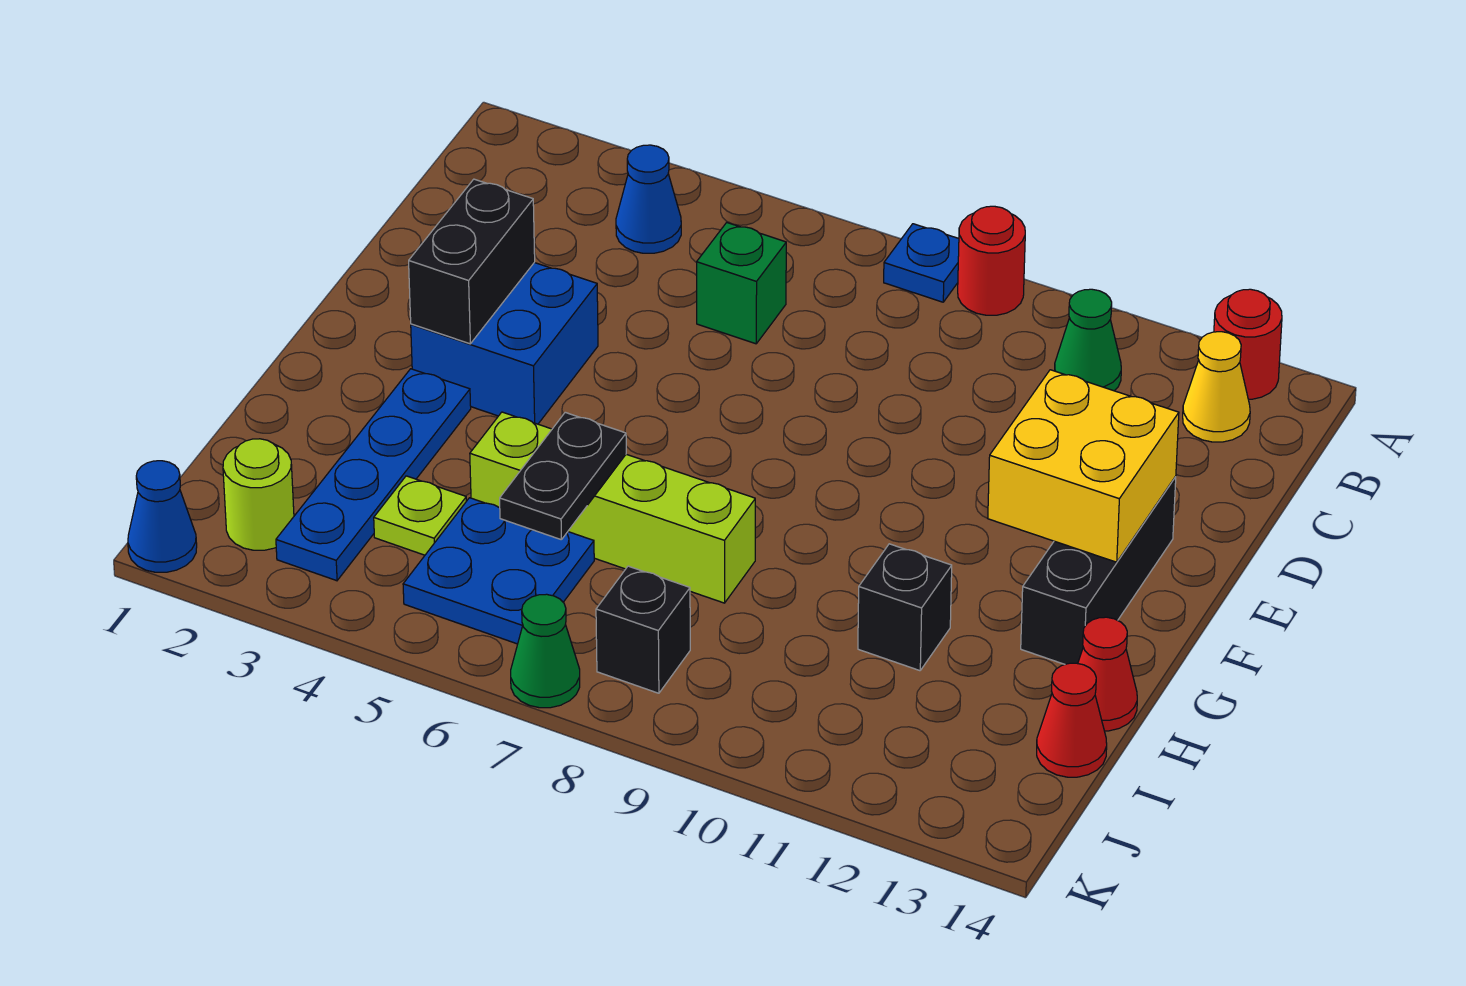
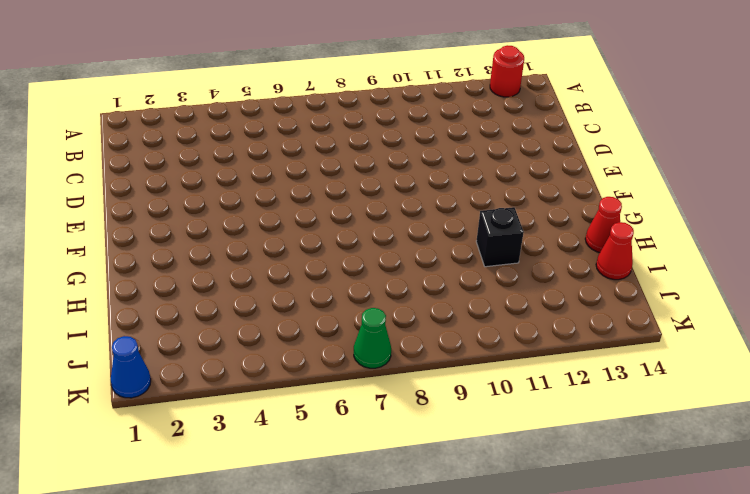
none -> blue 1x1 plate [884,224,959,302]
none -> red 1x1 round brick [958,206,1025,315]
none -> blue 1x1 cone [616,145,681,253]

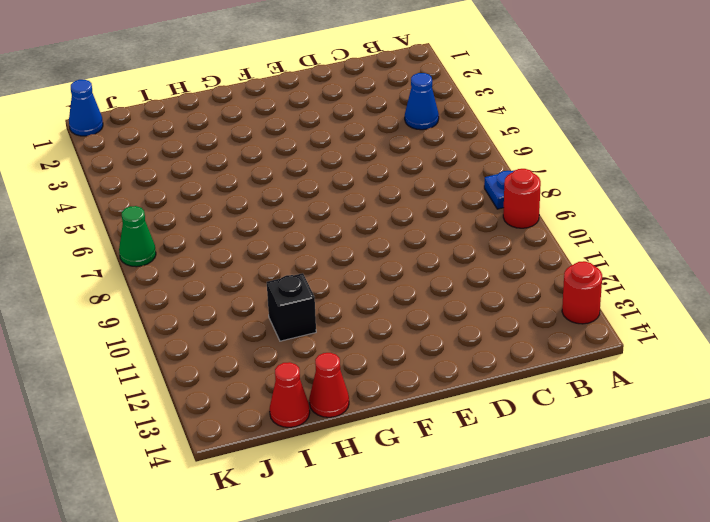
none -> green 1x1 cone [1055,289,1121,391]
none -> yellow 1x1 cone [1183,332,1250,442]
none -> green 1x1 brick [697,223,786,344]

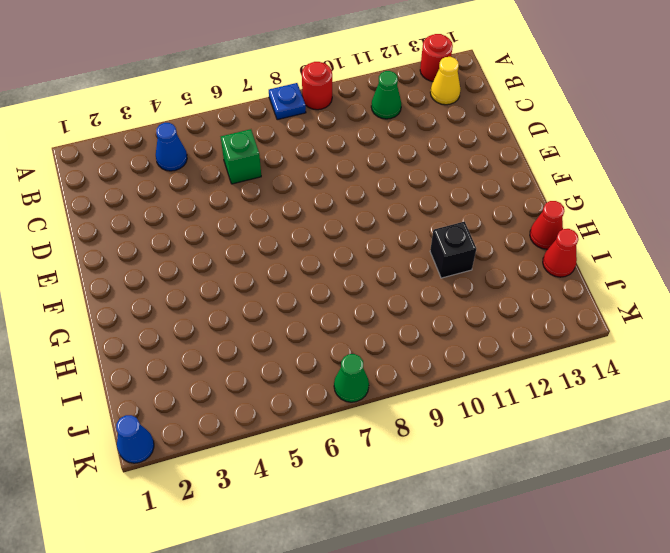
none -> blue 2x2 brick [411,263,598,424]
none -> black 1x3 brick [1021,476,1176,664]
none -> blue 1x4 plate [276,369,471,581]

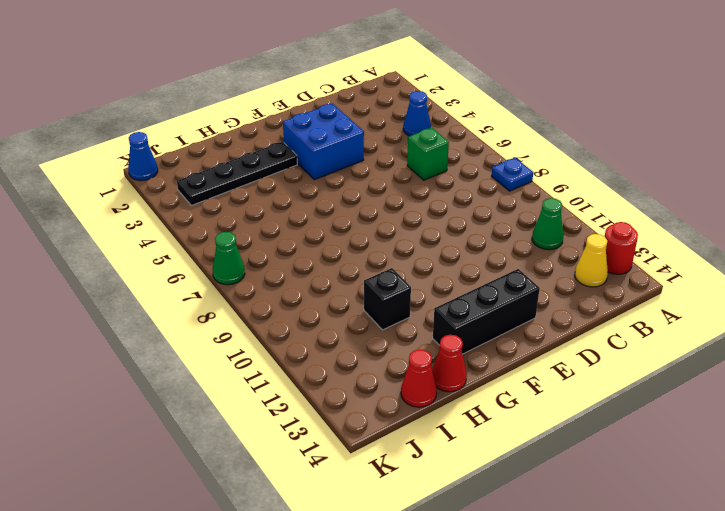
black 1x4 plate [177,142,297,205] -> blue 1x4 plate [276,369,471,581]
none -> red 1x1 round brick [958,206,1025,315]
none -> lime 1x4 brick [470,412,755,603]
none -> lime 1x1 plate [374,476,466,555]

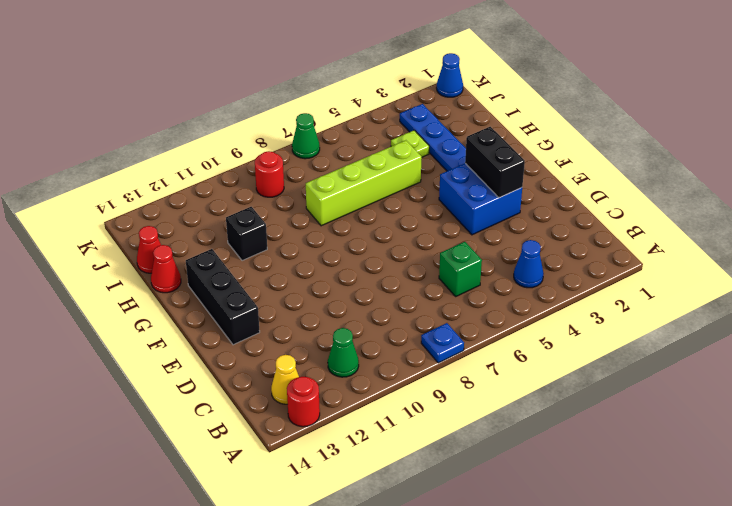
red 1x1 round brick [255,151,284,197] -> red 1x1 round brick moved to [958,206,1025,315]
none -> blue 2x2 plate [403,498,594,644]
none -> lime 1x1 round brick [223,439,294,550]
none -> black 1x1 brick [596,566,690,693]

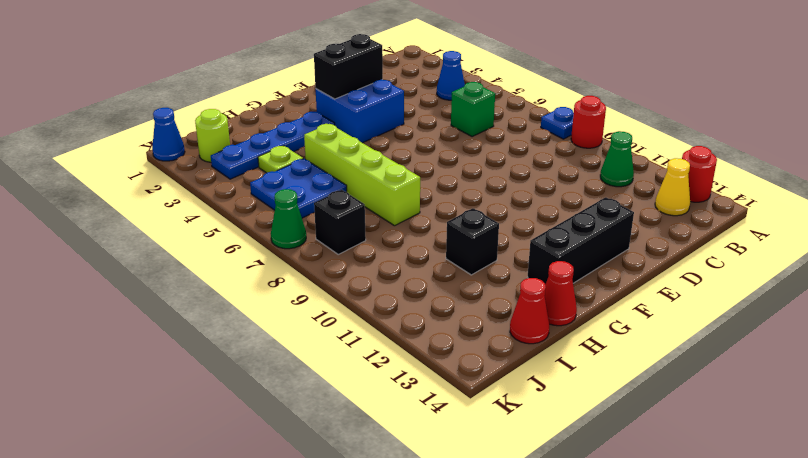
none -> yellow 2x2 brick [988,370,1179,562]
none -> black 1x2 plate [500,412,626,540]

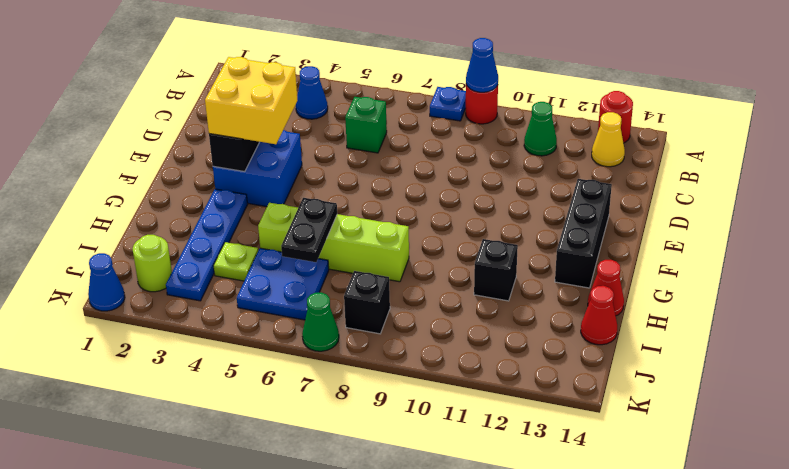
blue 1x1 cone [466,38,498,92] -> none
yellow 2x2 brick [205,57,297,144] -> yellow 2x2 brick moved to [988,370,1179,562]

